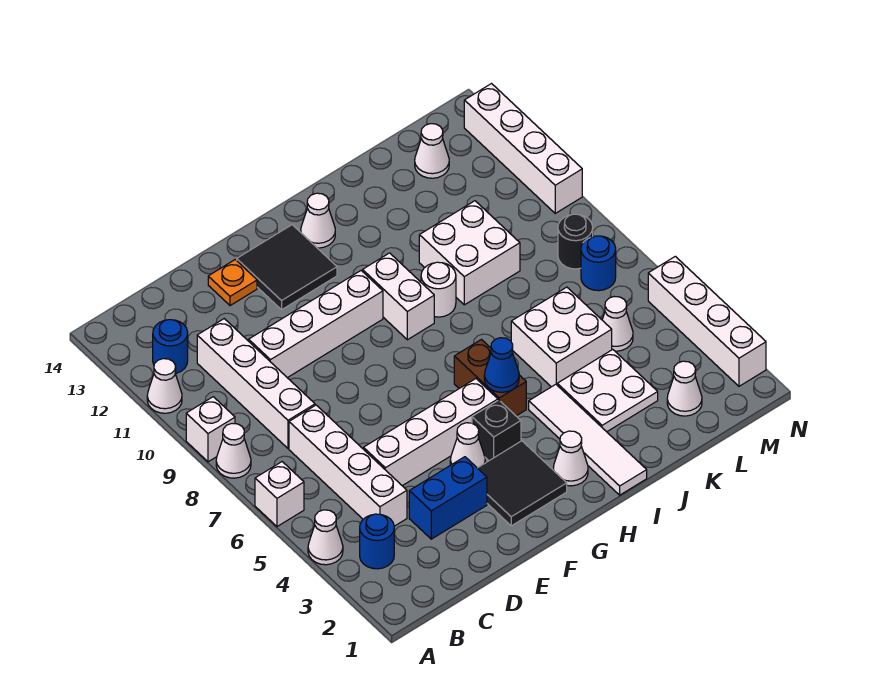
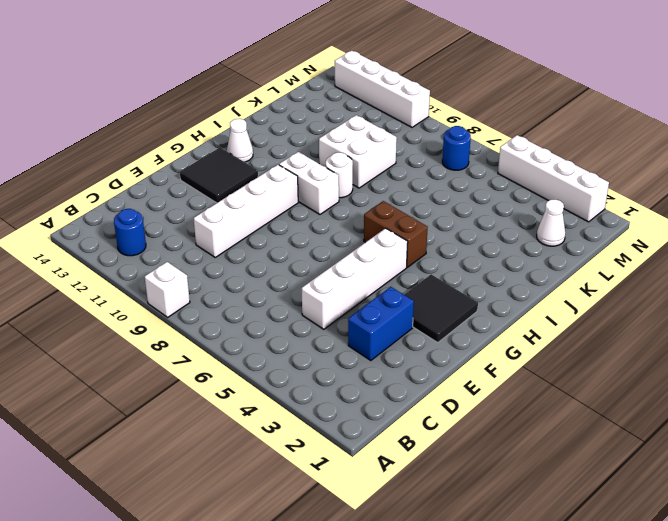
none -> white 1x1 cone [308,510,343,565]
none -> white 1x1 brick [255,462,304,527]
none -> white 1x1 cone [216,423,251,478]
none -> white 1x1 cone [147,359,182,413]

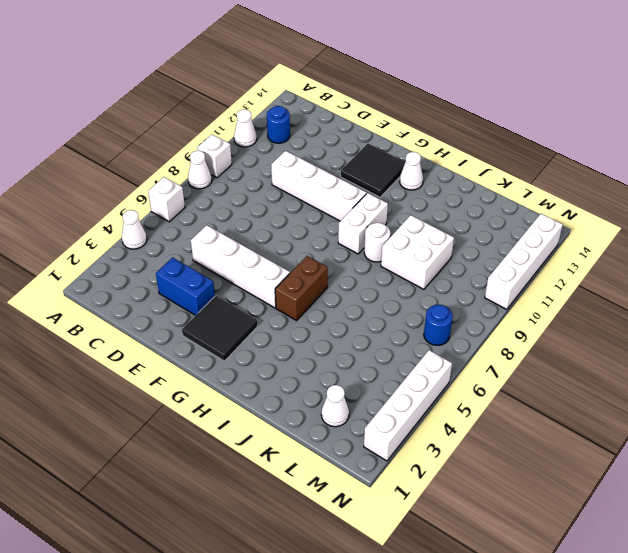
none -> blue 1x1 round brick [360,514,394,569]
none -> white 1x4 brick [289,405,407,526]
none -> white 1x4 brick [197,319,315,448]
none -> orange 1x1 plate [208,260,257,306]

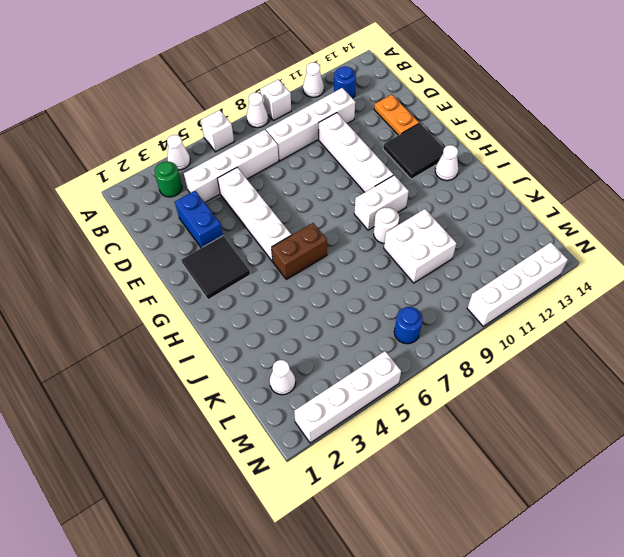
green 1x1 round brick [155,161,182,197] -> blue 1x1 round brick [360,514,394,569]
orange 1x2 plate [374,94,419,135] -> orange 1x1 plate [208,260,257,306]
none -> white 1x1 cone [450,423,485,468]
none -> black 1x1 brick [472,400,521,461]
none -> white 1x1 cone [553,431,588,486]
none -> white 1x4 tile [529,384,647,495]

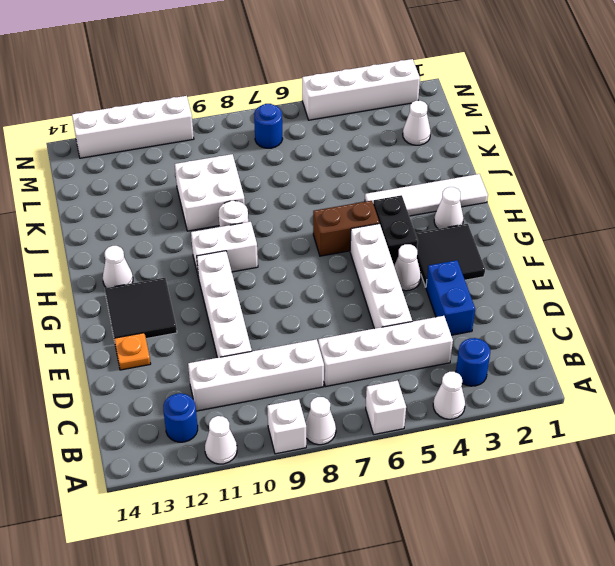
black 1x2 brick [373,195,418,265] -> black 1x1 brick [472,400,521,461]
none -> white 2x2 plate [557,350,658,432]
none -> white 2x2 brick [511,287,612,387]
none -> white 1x1 cone [602,297,633,351]
none -> white 1x1 cone [415,124,449,178]

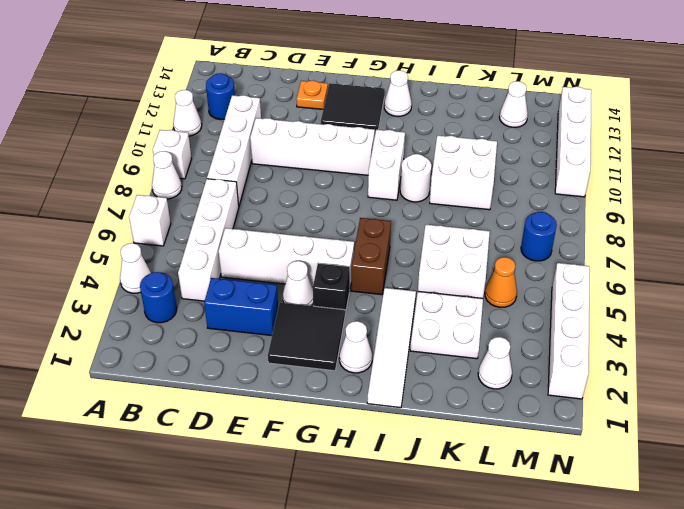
orange 1x1 cone [485,257,517,307] -> white 1x1 cone [602,297,633,351]
none -> black 1x1 round brick [558,214,593,269]
none -> blue 1x1 cone [484,338,519,392]

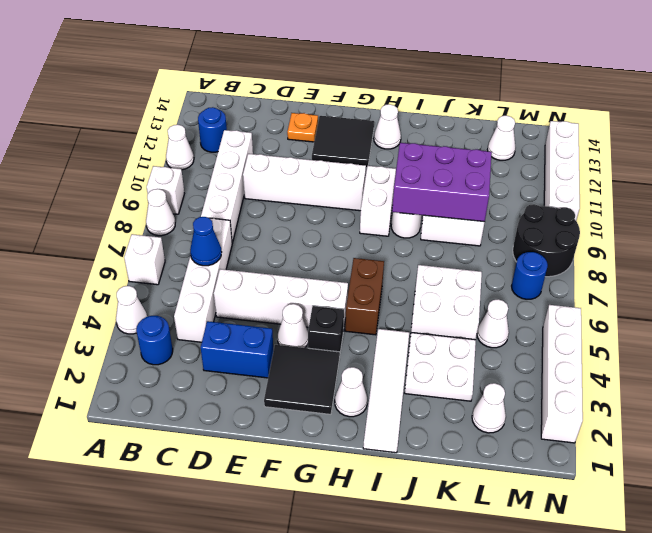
blue 1x1 cone [190,217,222,266] -> blue 1x1 cone moved to [484,338,519,392]
purple 2x3 brick [392,143,492,222] -> none
black 2x2 round brick [513,204,580,277] -> black 1x1 round brick [558,214,593,269]

